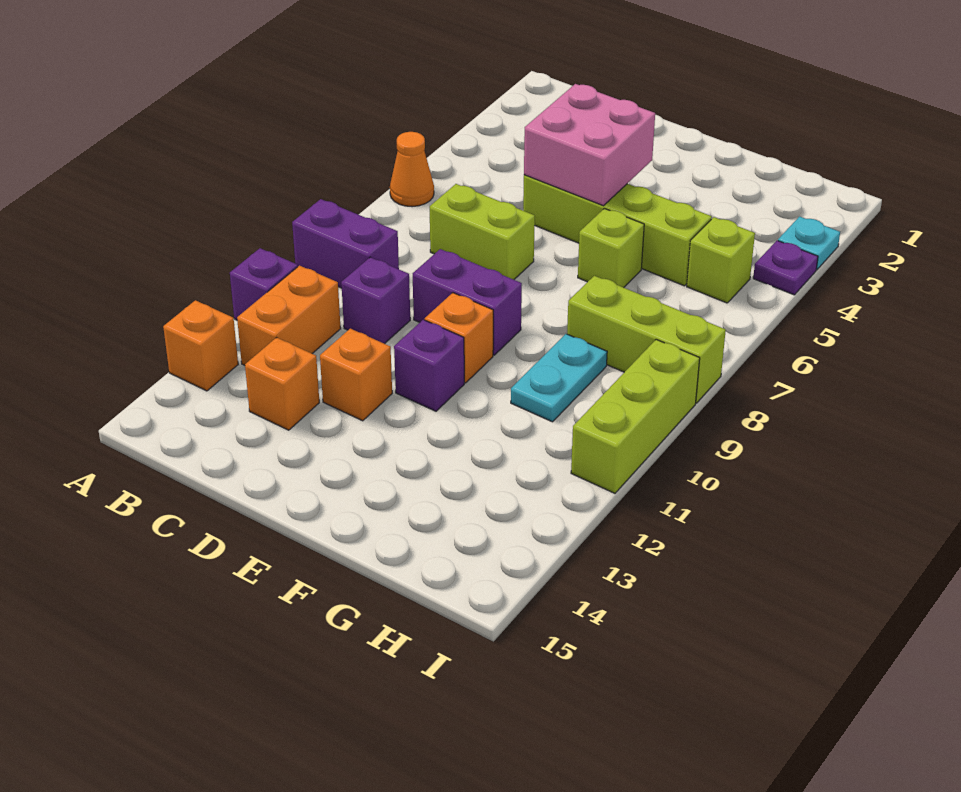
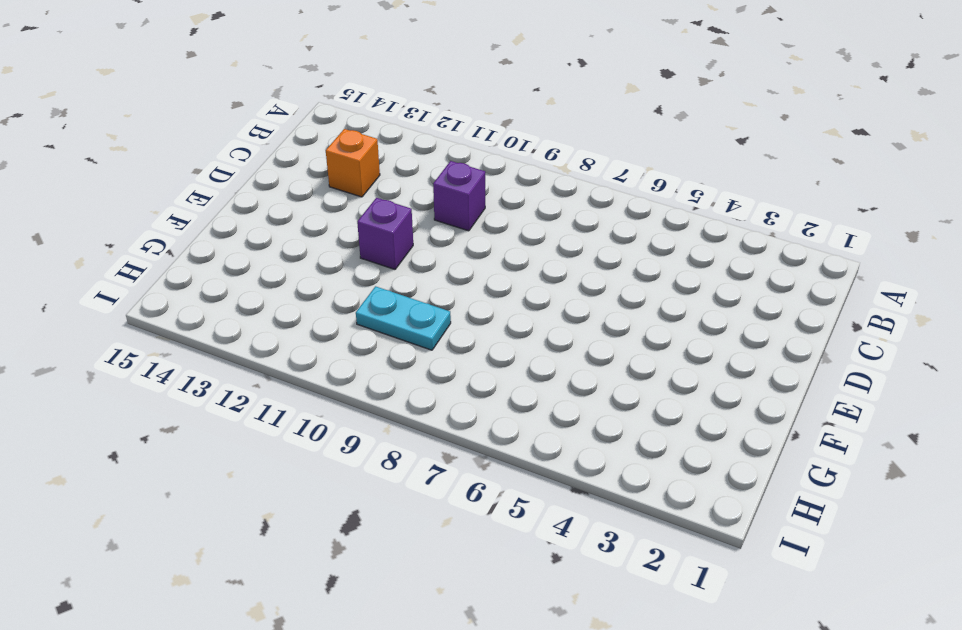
none -> orange 1x1 cone [390,132,434,207]
none -> purple 1x2 brick [292,199,399,288]
none -> purple 1x1 brick [230,248,298,320]

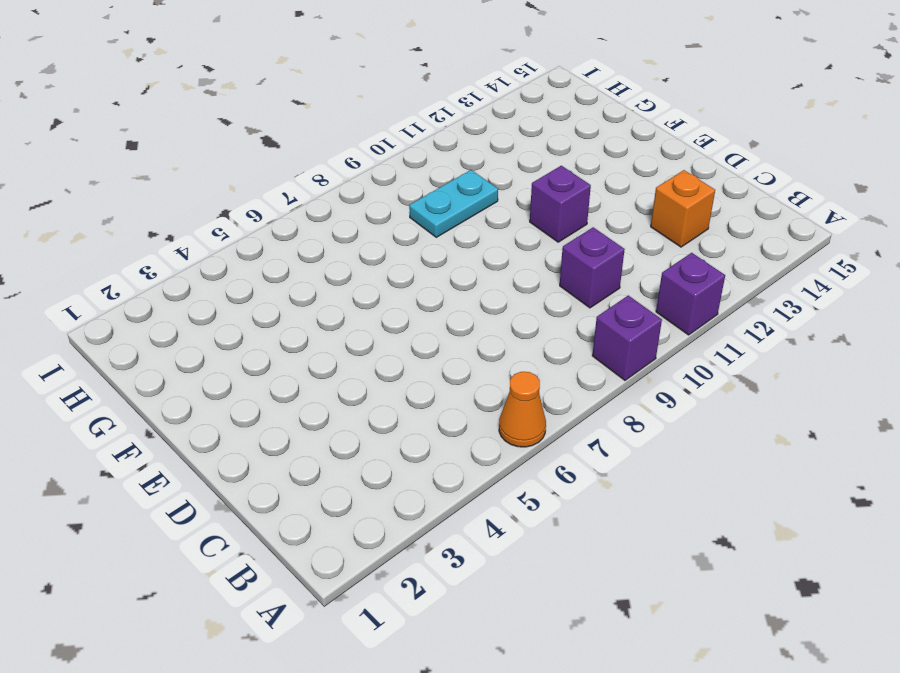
purple 1x1 brick [592,295,662,380] -> purple 1x2 brick [292,199,399,288]
none -> orange 1x1 brick [163,300,238,391]
none -> orange 1x2 brick [237,266,341,365]
none -> lime 1x2 brick [430,184,535,280]

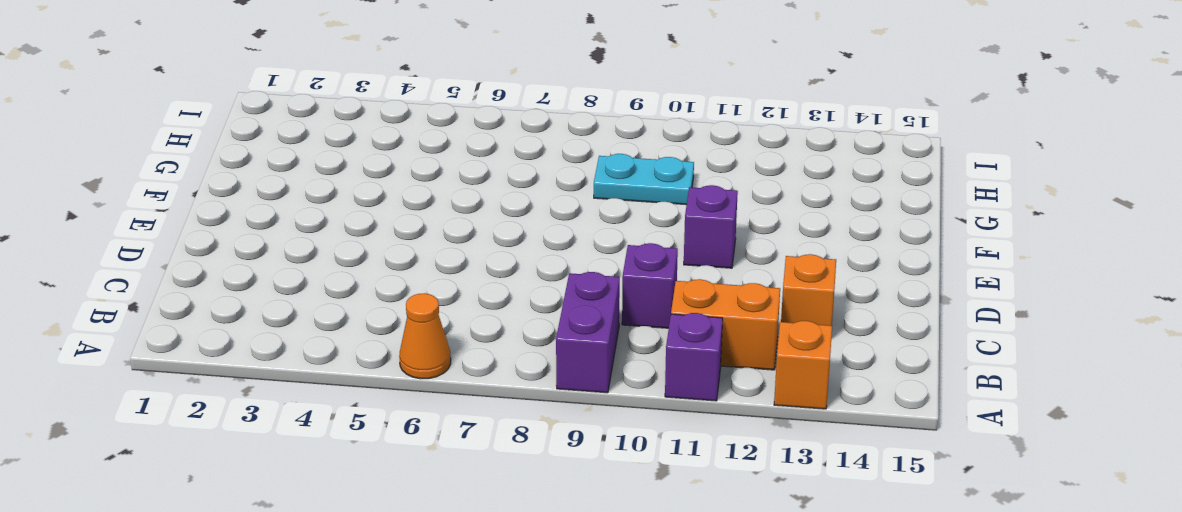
none -> lime 1x2 brick [430,184,535,280]
none -> lime 1x4 brick [523,175,712,286]
none -> purple 1x2 brick [413,249,522,355]

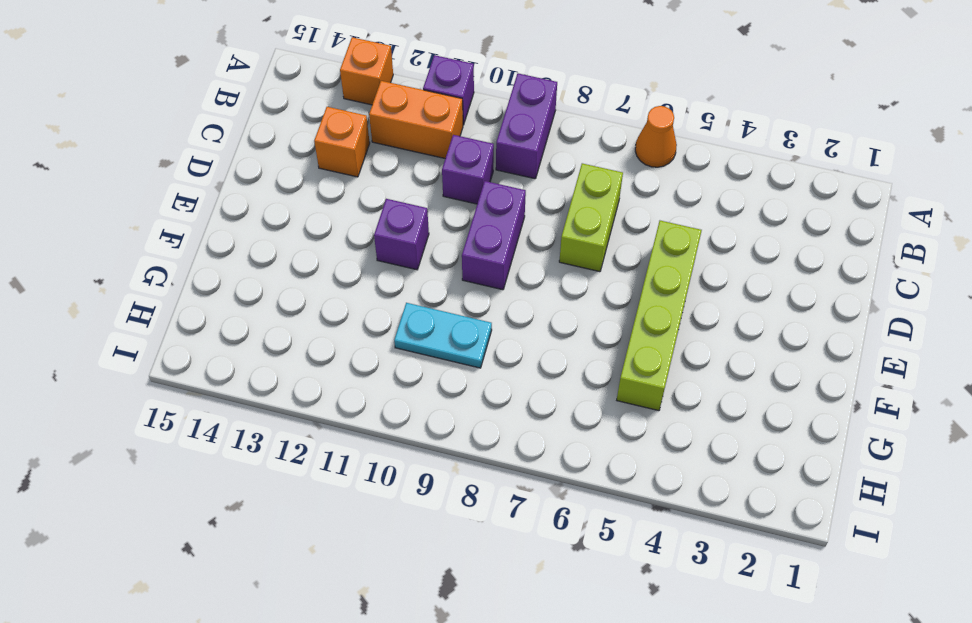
none -> orange 1x1 brick [320,329,392,421]
none -> orange 1x1 brick [425,293,493,383]
none -> lime 1x1 brick [578,208,644,288]

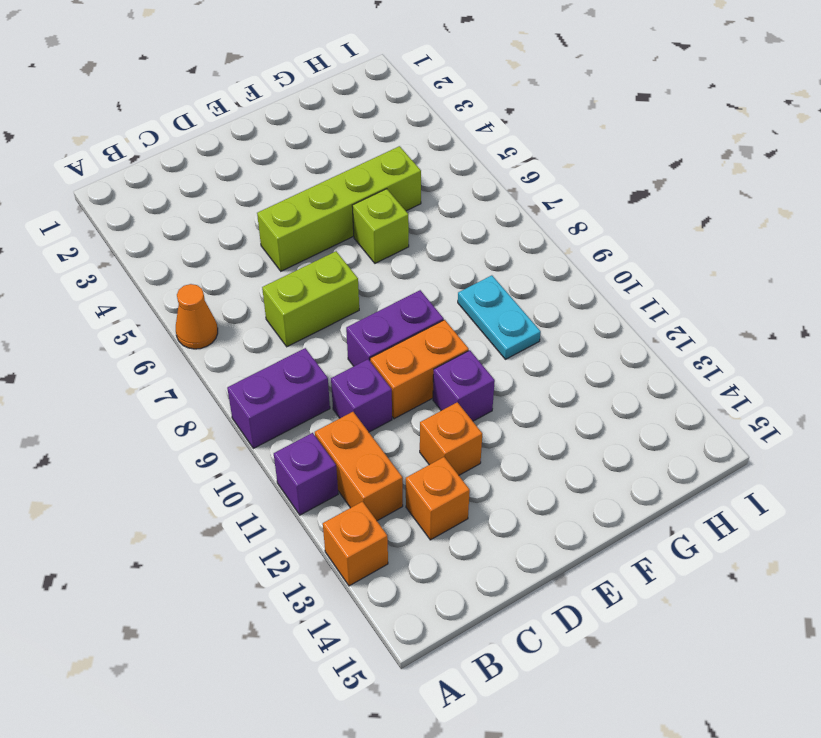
orange 1x2 brick [370,320,469,419] -> orange 1x1 brick [425,293,493,383]
none -> lime 1x3 brick [567,276,726,403]
none -> lime 1x1 brick [687,217,755,303]
none -> cyan 1x1 plate [778,216,840,270]

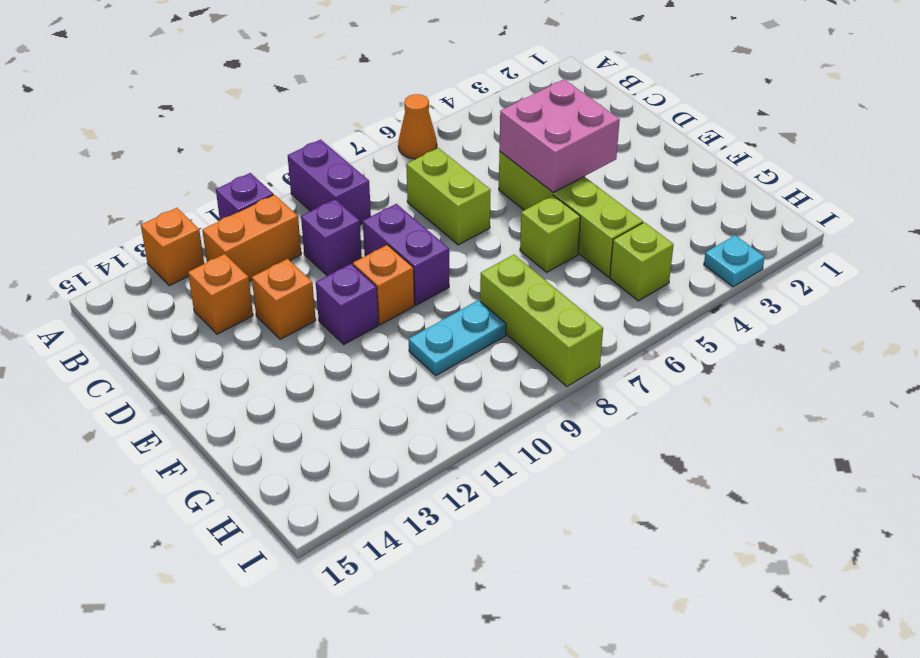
none -> purple 1x1 plate [753,241,818,295]
none -> lime 1x3 brick [571,339,700,493]

